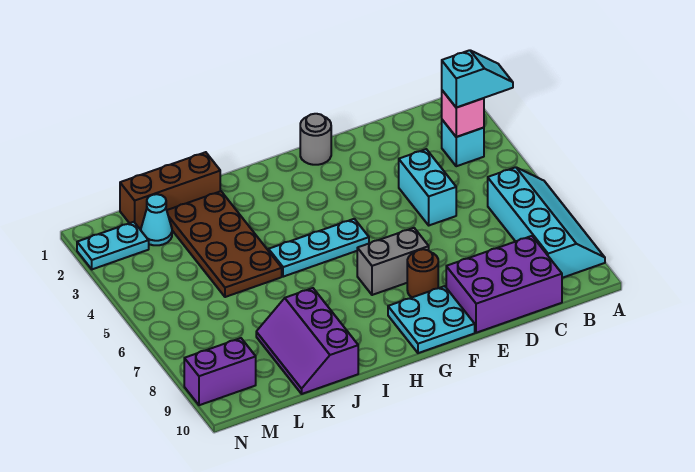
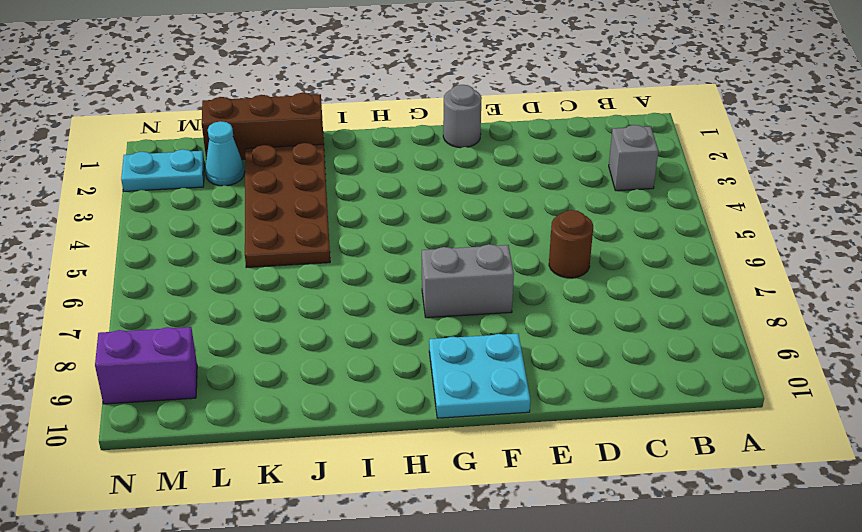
grey 1x1 brick [609,125,658,191] -> cyan 1x1 brick [442,120,484,166]
brown 1x1 round brick [549,210,593,278] -> brown 1x1 round brick moved to [407,249,438,297]
none -> cyan 2x4 slope [488,167,605,278]
none -> purple 2x3 brick [446,236,562,333]
none -> cyan 1x2 brick [399,149,456,225]

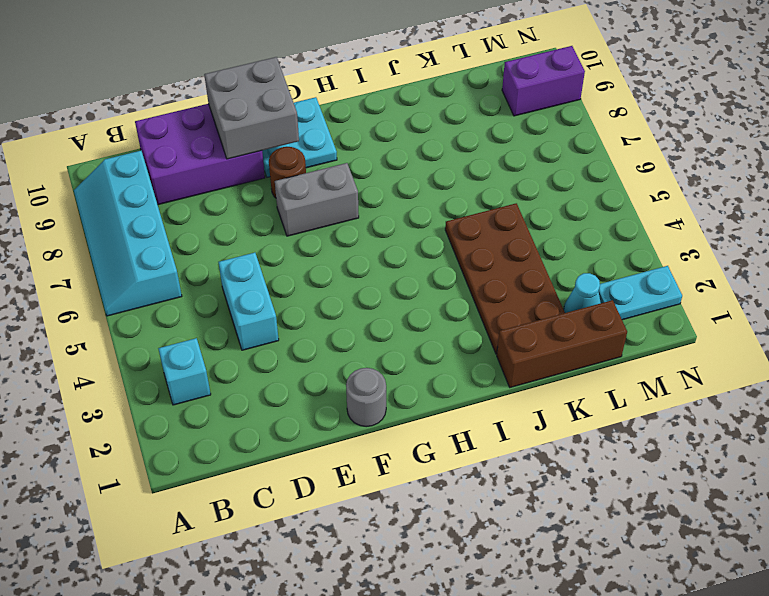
grey 2x2 brick [204,57,299,159] -> none
none -> cyan 1x3 plate [269,219,369,277]
none -> purple 2x3 slope [256,288,358,394]
none -> pink 1x1 brick [442,90,484,137]

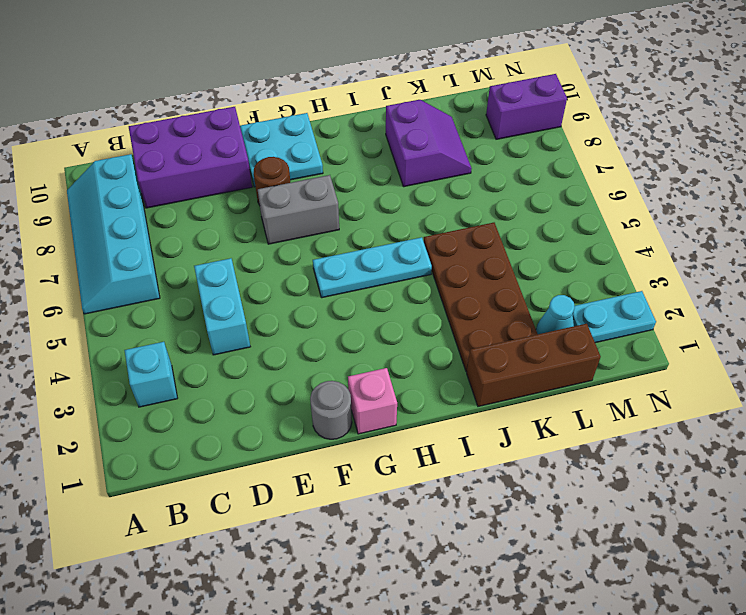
pink 1x1 brick [348,368,397,434] -> pink 1x1 brick moved to [442,90,484,137]
purple 2x2 slope [386,100,472,187] -> purple 2x3 slope [256,288,358,394]
none -> cyan 1x2 slope [442,50,513,108]

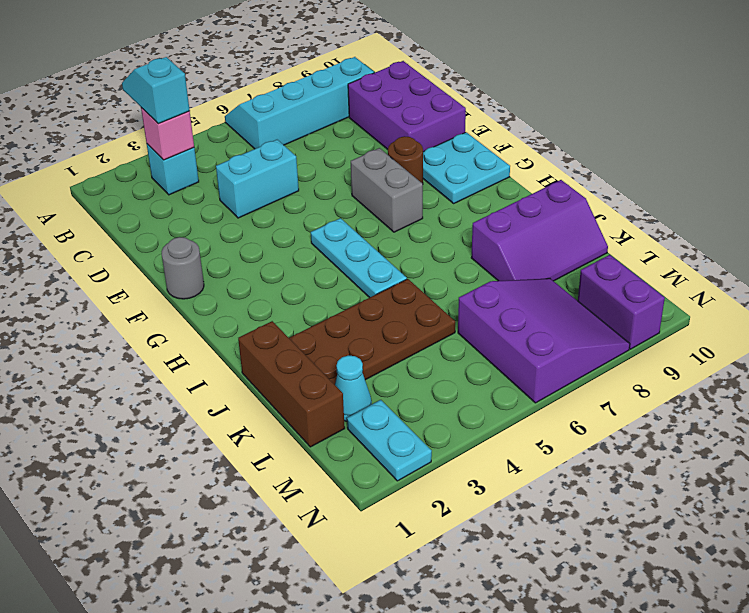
purple 3x3 slope [458,278,630,403] -> none

